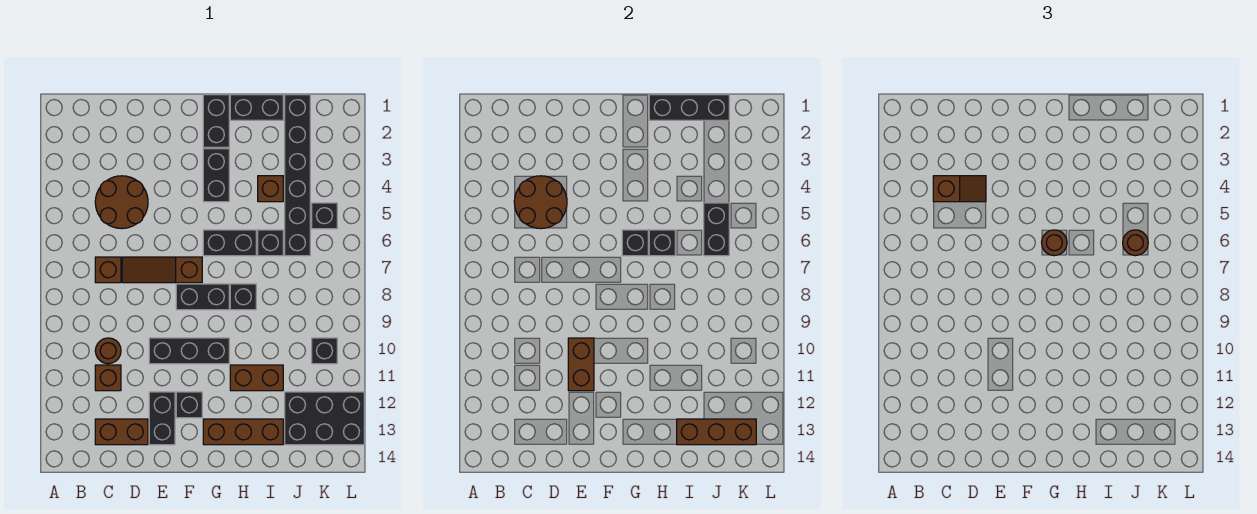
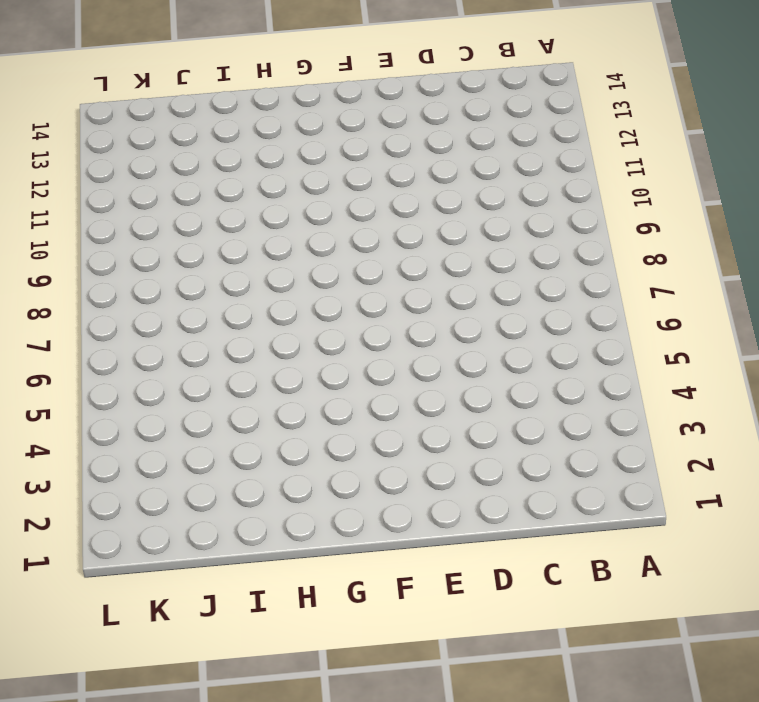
none -> brown 2x2 round brick [95,176,148,229]
none -> brown 1x1 brick [95,257,121,283]
none -> brown 1x1 round brick [95,338,121,364]
none -> brown 1x1 brick [95,365,121,391]

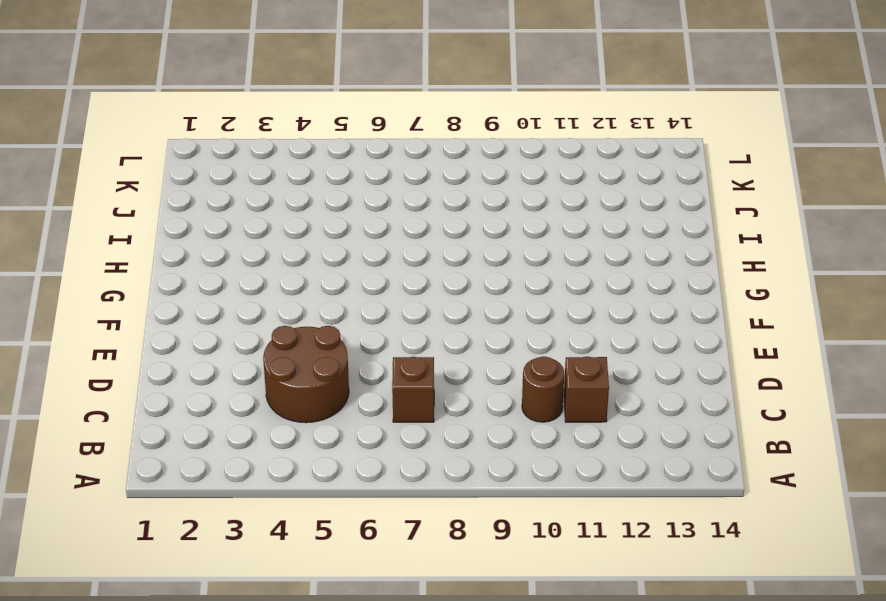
none -> brown 1x2 brick [95,419,148,445]
none -> brown 1x3 slope [122,257,202,283]
none -> black 1x3 brick [149,338,229,364]
none -> black 1x2 brick [149,392,175,445]

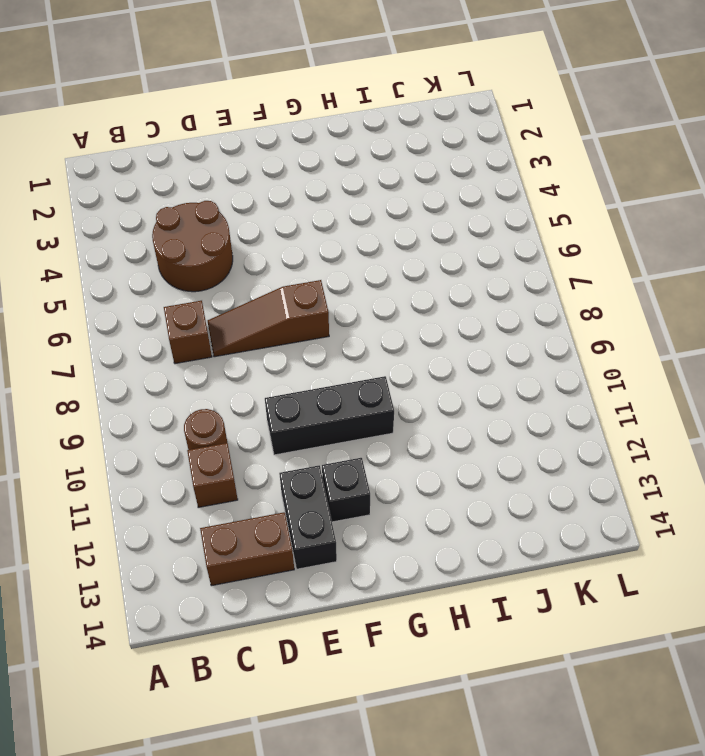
none -> black 1x2 brick [176,284,229,310]
none -> black 1x2 brick [203,95,229,147]
none -> black 1x2 brick [203,149,229,202]
none -> black 1x2 brick [203,230,256,256]

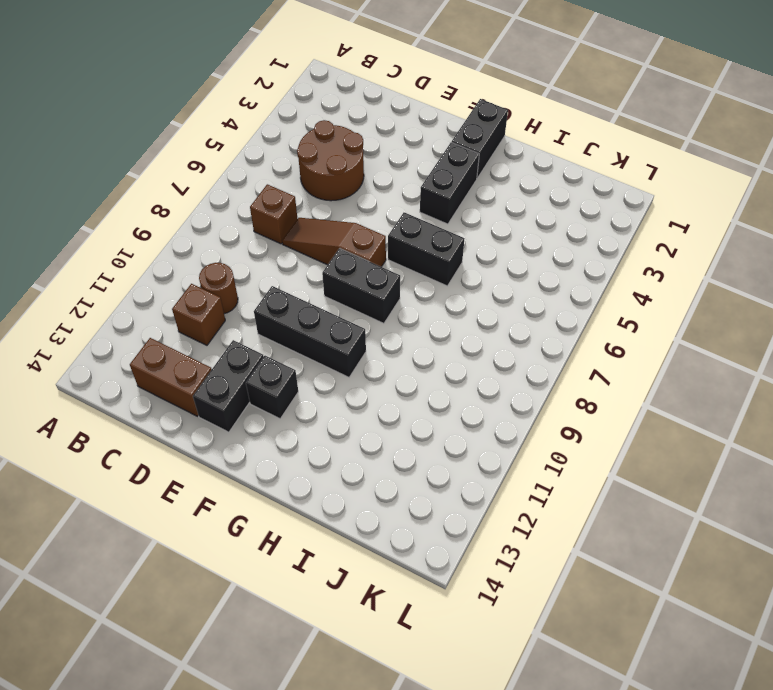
none -> brown 1x3 brick [203,419,283,445]
none -> black 1x2 brick [230,95,283,120]
none -> black 1x1 brick [230,284,256,310]
none -> brown 1x2 brick [230,365,283,391]

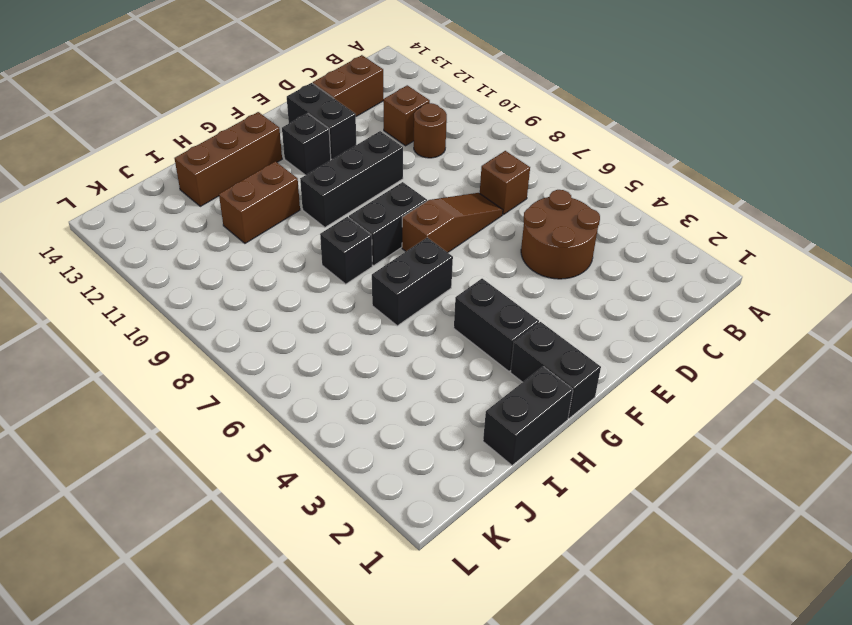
none -> brown 1x1 brick [258,176,283,202]
none -> black 1x1 brick [258,230,283,256]
none -> black 1x6 brick [285,95,310,256]
none -> black 2x3 brick [285,392,364,445]

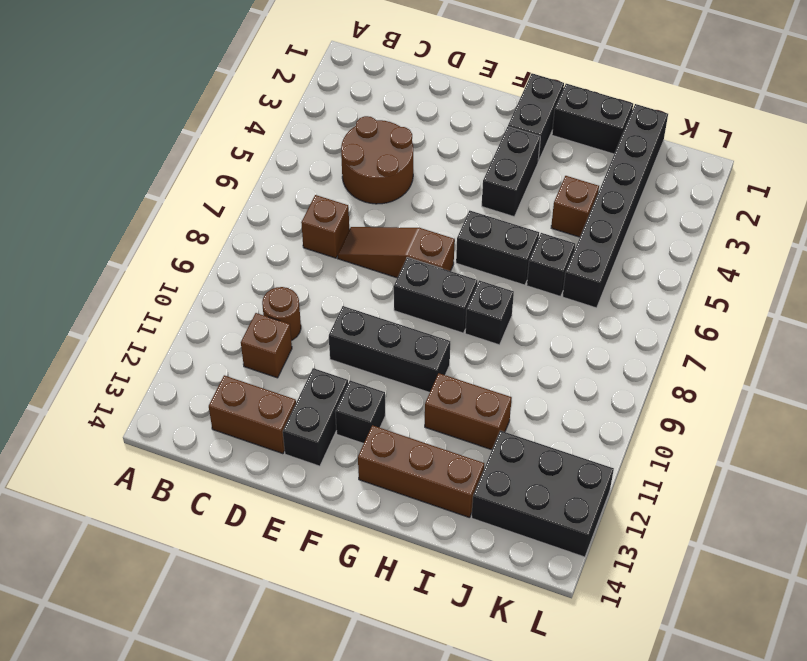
none -> black 1x1 brick [312,203,337,229]
none -> black 1x1 brick [312,338,337,364]
none -> brown 2x2 round brick [514,176,567,229]
none -> brown 1x2 brick [568,338,594,391]

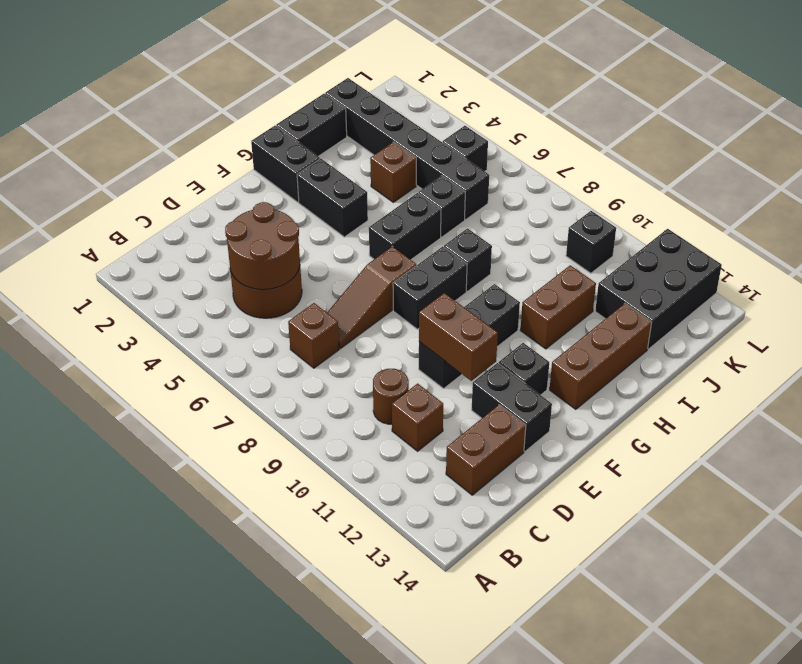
none -> black 1x1 brick [622,230,648,256]
none -> black 1x3 brick [649,95,729,120]
none -> black 1x1 brick [649,230,675,256]
none -> brown 1x3 brick [677,419,756,445]

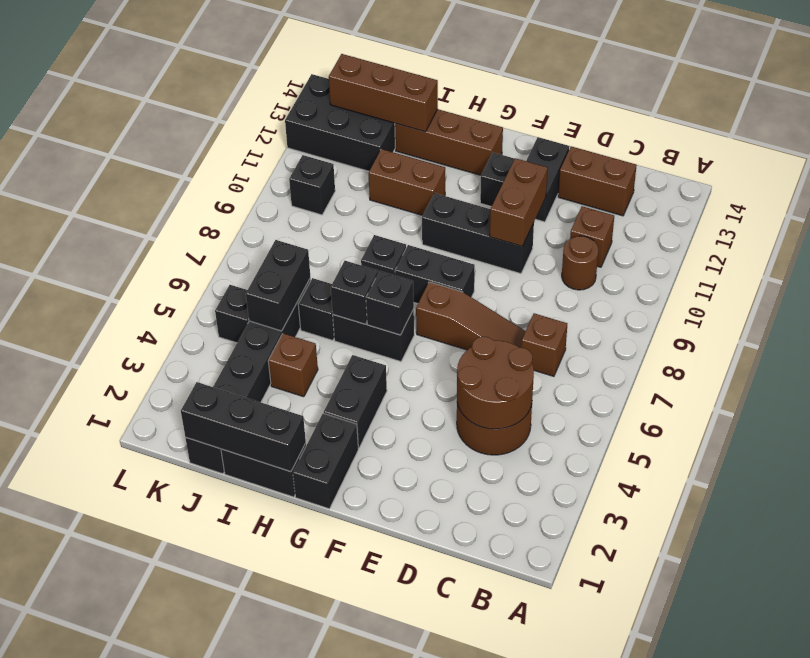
none -> brown 1x2 slope [933,176,986,202]
none -> brown 1x1 round brick [1042,230,1067,256]
none -> brown 1x1 round brick [1123,230,1148,256]

